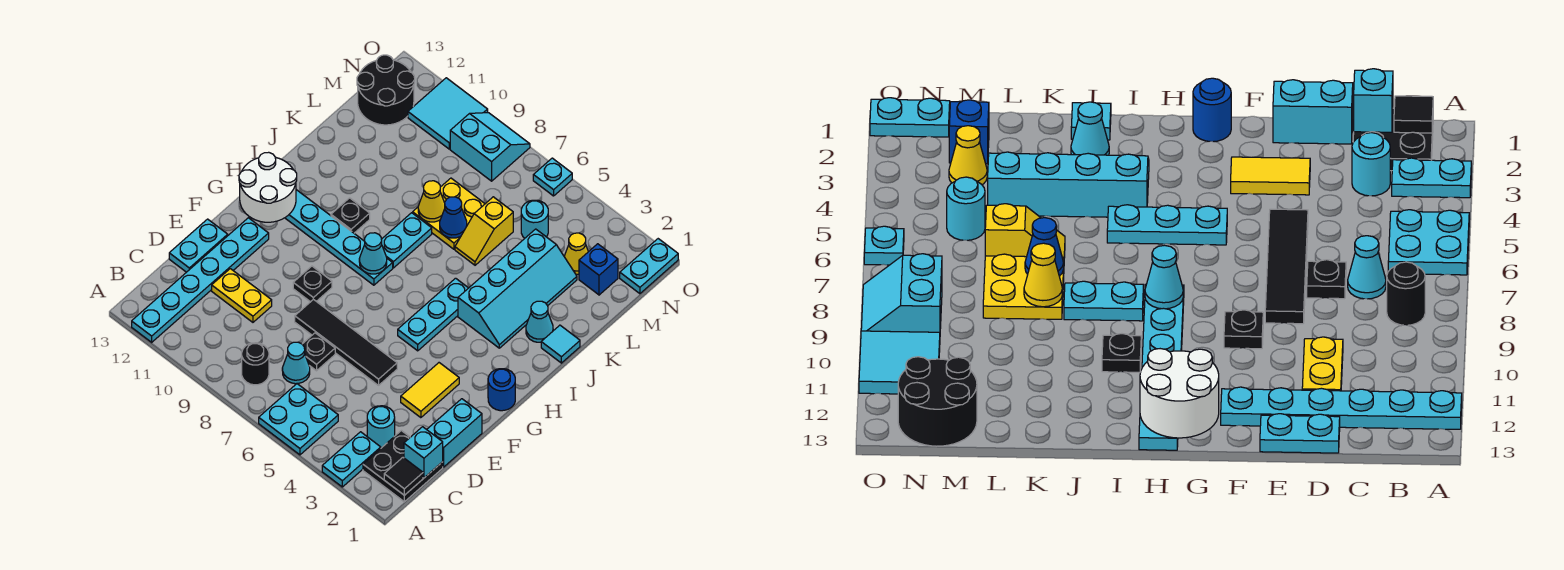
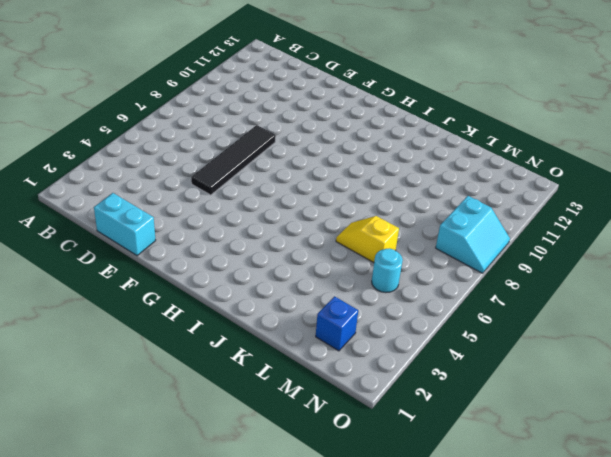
none -> cyan 1x2 plate [322,432,381,487]
none -> cyan 2x2 plate [259,384,338,455]
none -> cyan 1x6 plate [132,218,269,342]
none -> black 2x2 plate [363,431,443,502]

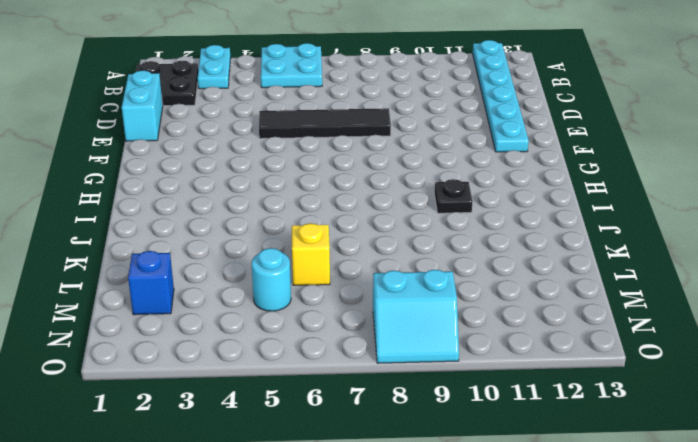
none -> black 1x1 round brick [242,343,269,385]
none -> cyan 1x1 round brick [367,406,395,448]
none -> cyan 1x1 cone [282,342,310,384]
none -> black 1x1 plate [302,333,335,371]

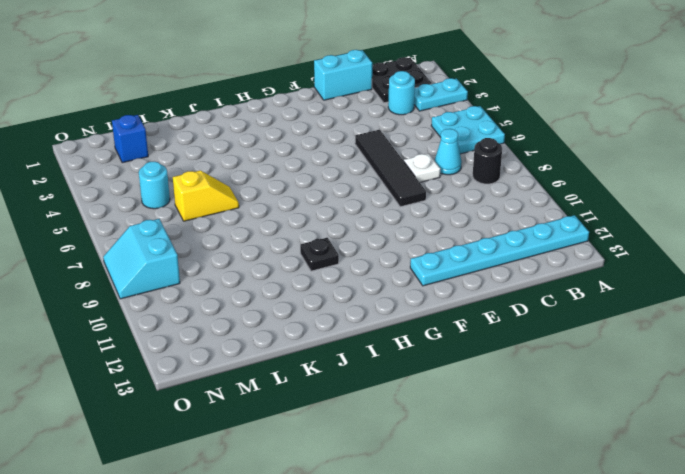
white 1x1 plate [404,154,440,182] -> black 1x1 plate [302,333,335,371]
none -> yellow 1x2 plate [212,269,272,322]
none -> cyan 1x2 plate [169,219,228,272]
none -> yellow 1x2 tile [401,363,459,418]
none -> black 1x1 plate [293,266,332,302]

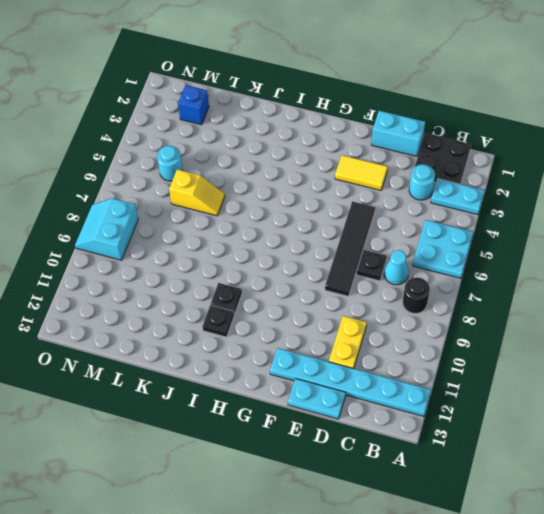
black 1x1 plate [202,305,234,337] -> black 1x1 plate moved to [293,266,332,302]
none -> blue 1x1 round brick [488,369,515,411]
none -> cyan 1x3 plate [398,278,468,351]
none -> cyan 1x6 plate [285,190,393,285]
none -> cyan 2x4 slope [458,229,577,348]

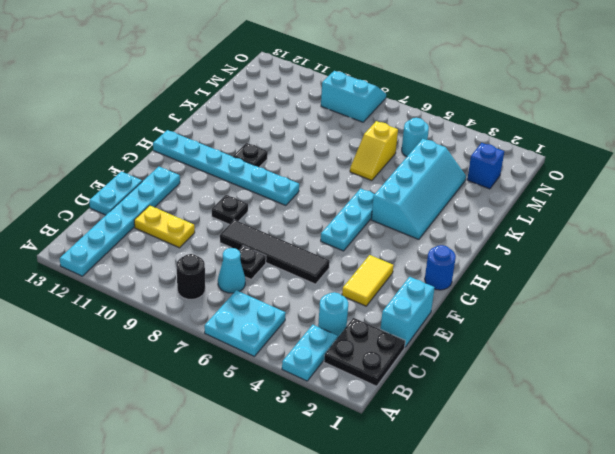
none -> cyan 1x2 plate [381,213,432,268]
none -> cyan 1x1 tile [541,325,580,363]
none -> cyan 1x1 cone [526,301,553,342]
none -> yellow 2x2 plate [413,178,485,249]

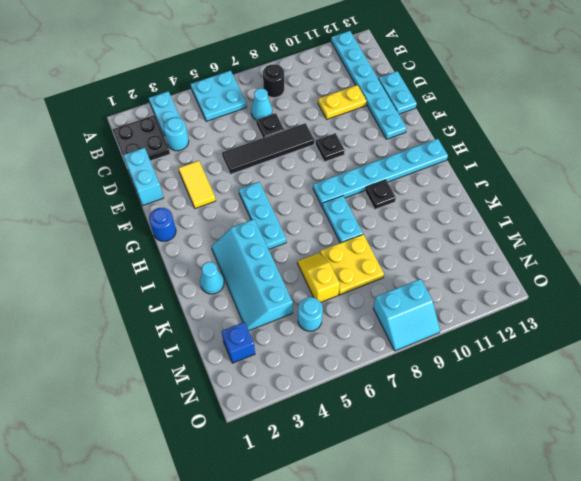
none -> cyan 1x1 tile [541,325,580,363]
none -> yellow 1x1 cone [564,233,588,274]
none -> black 2x2 round brick [357,55,415,125]
none -> cyan 1x2 plate [620,239,678,294]

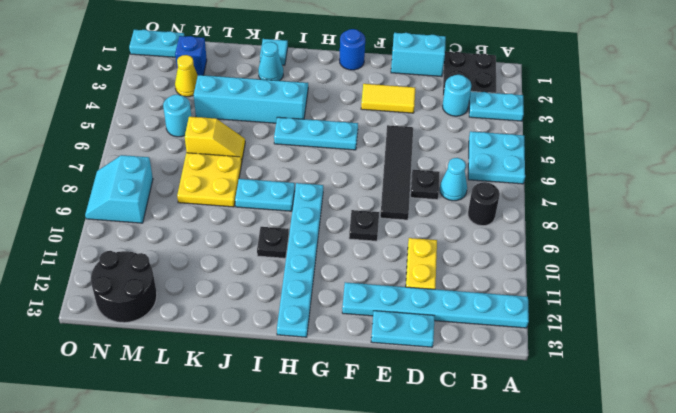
none -> cyan 2x2 tile [408,78,488,149]
none -> cyan 1x1 plate [533,158,572,196]
none -> black 1x1 tile [384,458,423,495]
none -> cyan 1x1 brick [404,427,443,478]

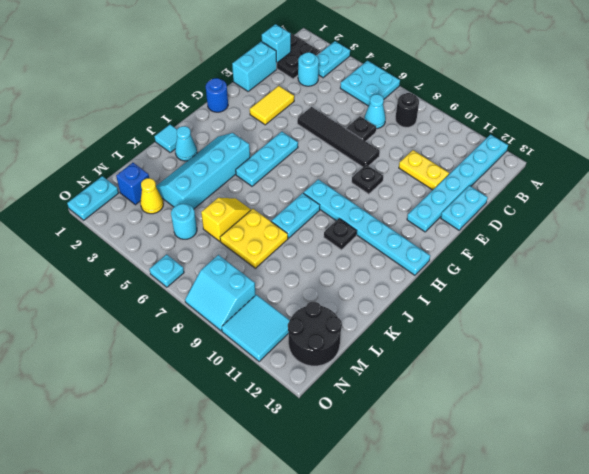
none -> black 1x1 tile [384,458,423,495]
none -> white 2x2 round brick [239,152,297,222]
none -> cyan 1x1 cone [359,233,387,274]
none -> blue 1x1 cone [440,197,467,238]

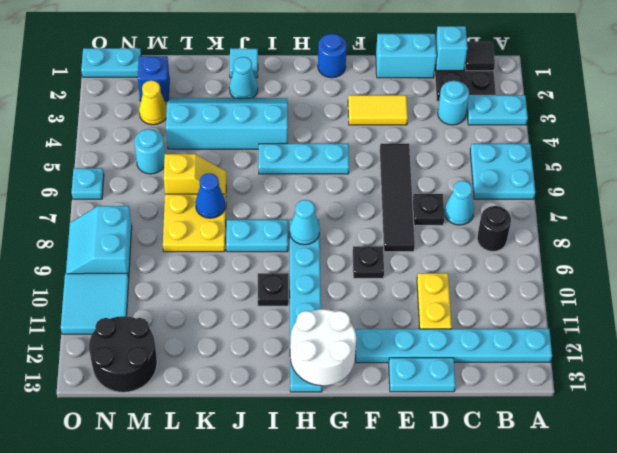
none -> yellow 1x1 cone [418,181,445,222]

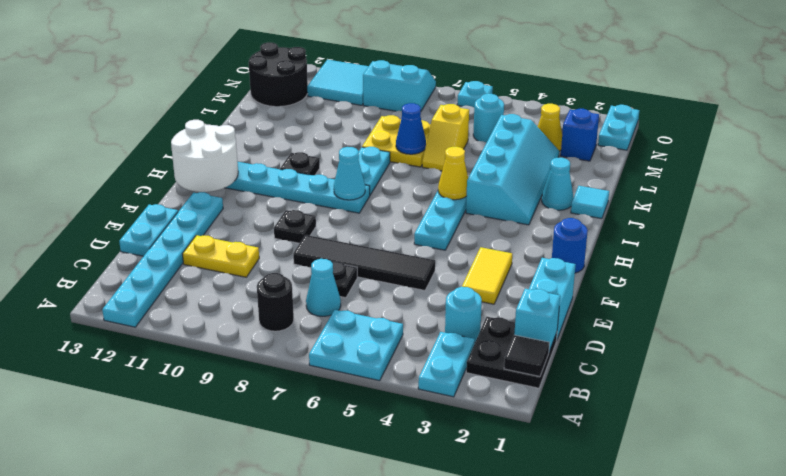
yellow 1x1 cone [438,147,468,200] -> yellow 1x1 cone moved to [418,181,445,222]

